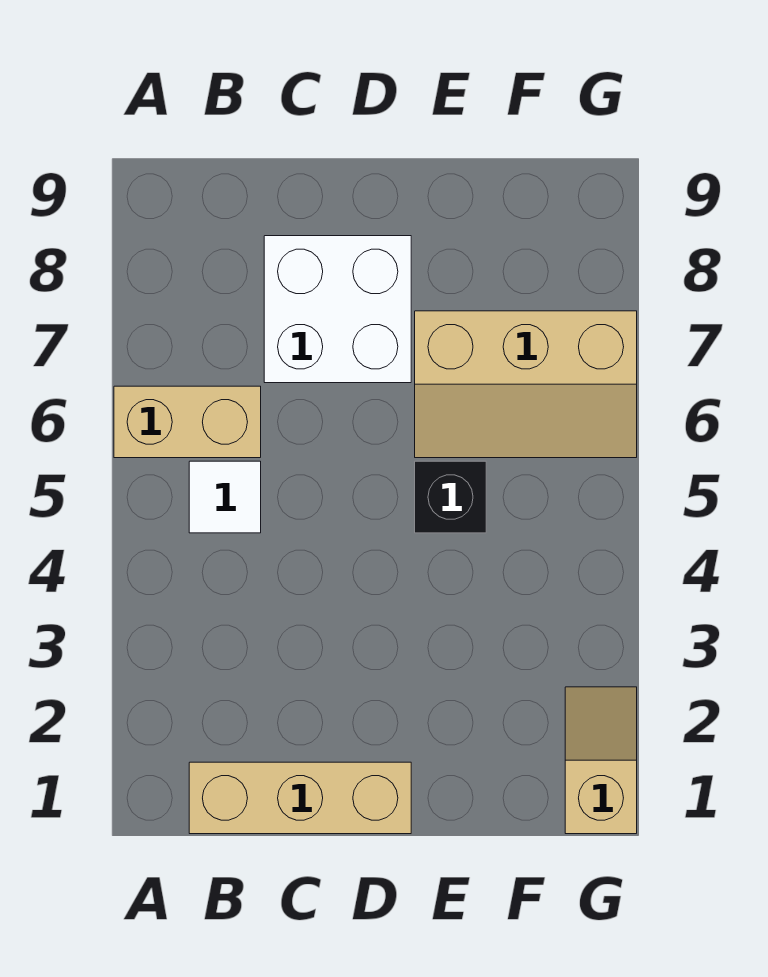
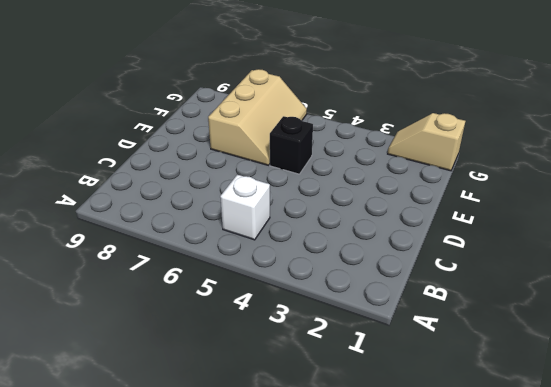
white 1x1 brick [220,175,270,240] -> white 1x1 tile [189,461,261,533]
none -> tan 1x2 brick [114,386,261,458]
none -> tan 1x3 brick [189,762,411,834]

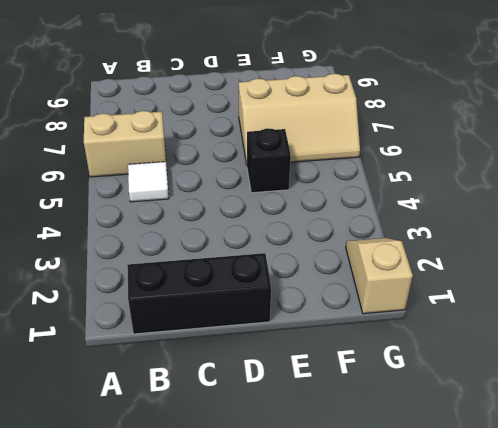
black 1x3 brick [127,253,271,334] -> tan 1x3 brick [189,762,411,834]
none -> white 2x2 brick [264,236,411,383]

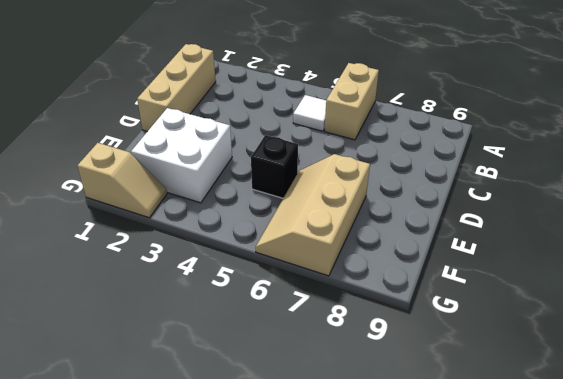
white 2x2 brick [131,108,232,203] -> white 2x2 brick moved to [264,236,411,383]

